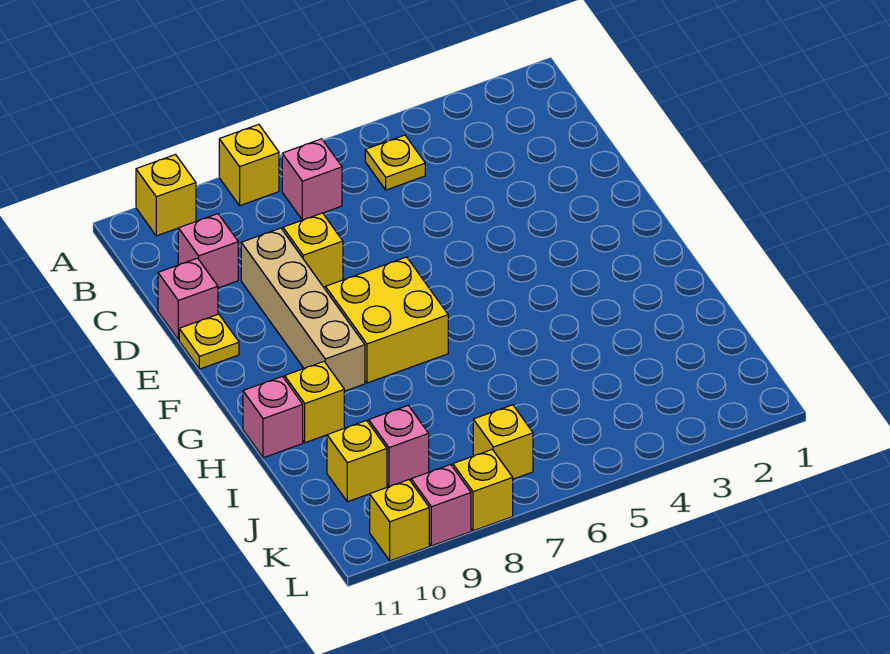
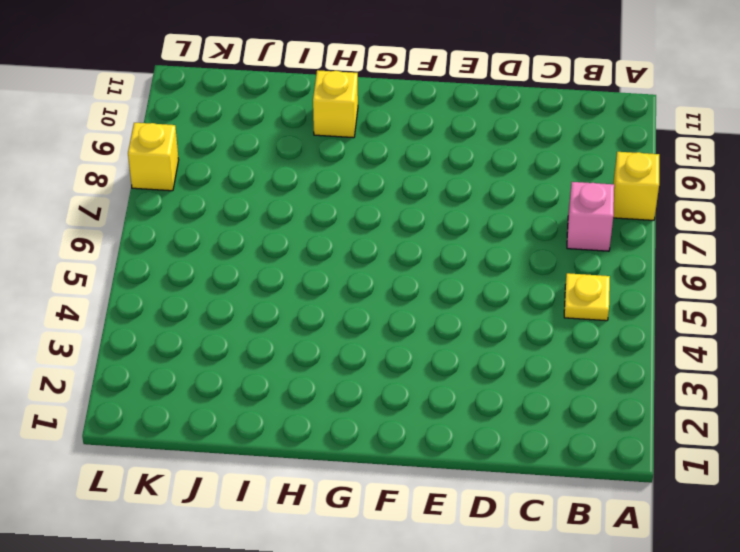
none -> yellow 1x1 brick [136,155,196,236]
none -> pink 1x1 brick [178,214,238,288]
none -> yellow 1x1 brick [283,213,343,287]

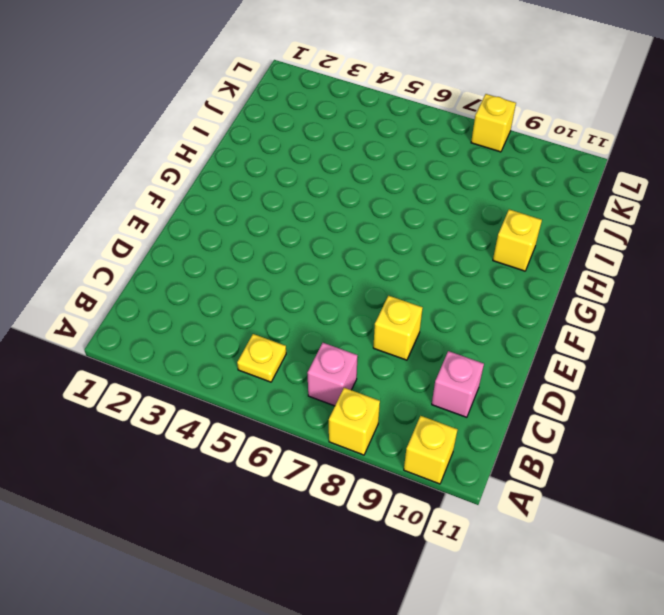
none -> tan 1x4 brick [241,228,365,391]
none -> pink 1x1 brick [158,258,218,340]
none -> yellow 1x1 plate [179,314,239,369]

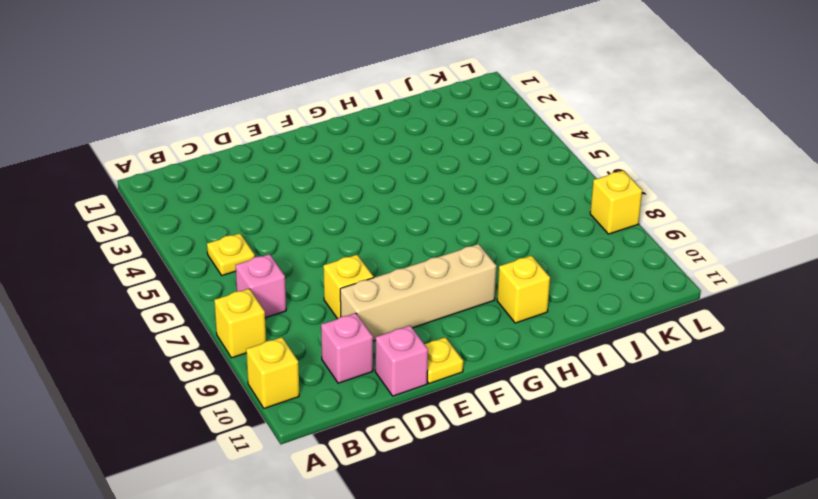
none -> yellow 2x2 brick [325,257,448,383]
none -> pink 1x1 brick [243,376,303,458]
none -> pink 1x1 brick [368,406,429,487]

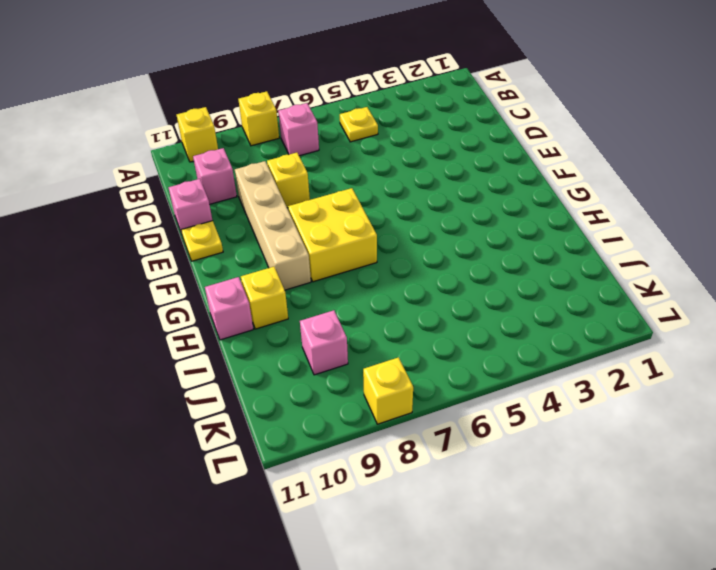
none -> yellow 1x1 brick [327,420,387,502]
none -> yellow 1x1 brick [473,405,533,479]
none -> pink 1x1 brick [411,464,471,546]

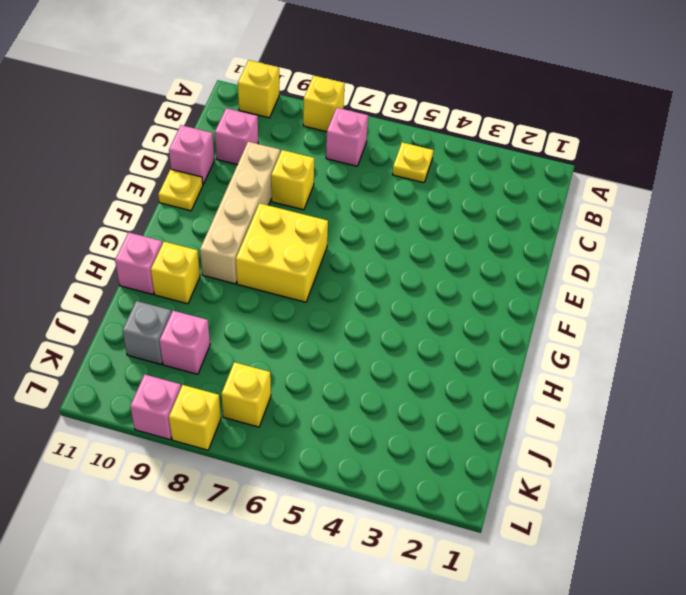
grey 1x1 brick [122,301,171,364] -> yellow 1x1 brick [327,420,387,502]
none -> yellow 1x1 brick [370,480,429,561]

